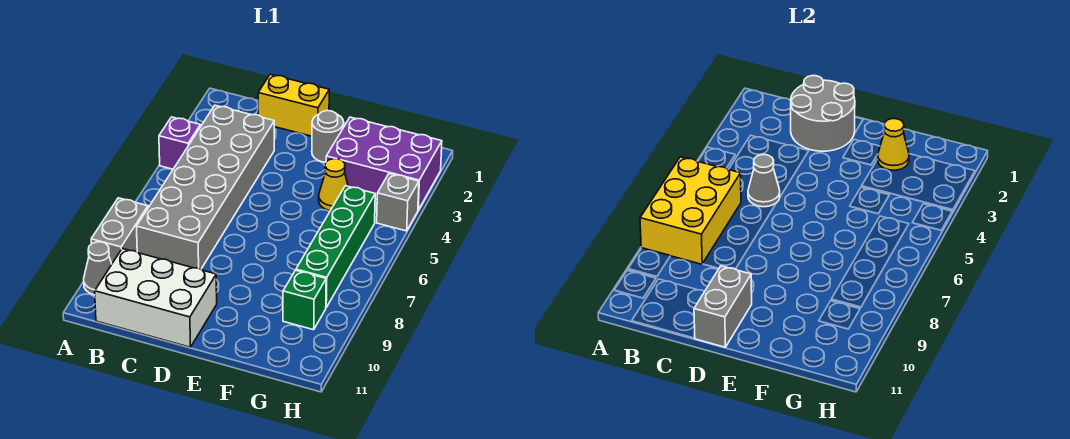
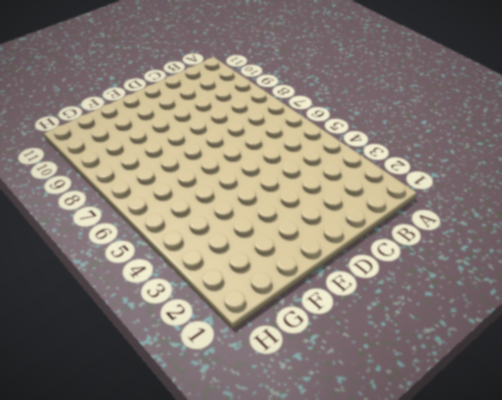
none -> purple 1x1 brick [159,117,201,169]
none -> grey 1x2 brick [91,198,148,263]
none -> grey 1x1 cone [84,242,112,295]

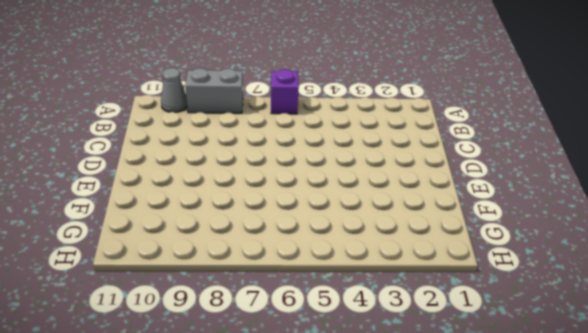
purple 1x1 brick [271,69,299,114] -> purple 1x1 brick moved to [159,117,201,169]
none -> grey 2x6 brick [136,105,274,269]
none -> white 2x3 brick [95,249,217,347]
none -> yellow 1x2 brick [258,74,329,136]

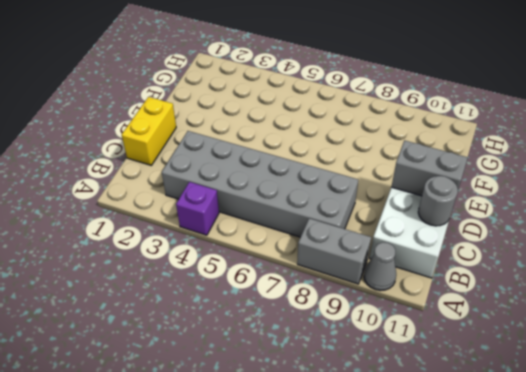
grey 1x1 round brick [418,176,458,226] -> grey 1x1 round brick moved to [312,111,344,162]
none -> purple 2x3 brick [326,117,442,210]
none -> yellow 1x1 cone [319,159,348,211]
none -> green 1x4 brick [296,186,375,307]

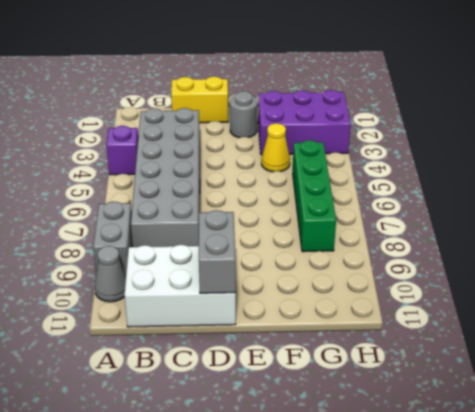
none -> green 1x1 brick [283,270,326,330]
none -> grey 1x1 brick [377,174,419,231]
none -> yellow 2x3 brick [640,157,741,264]

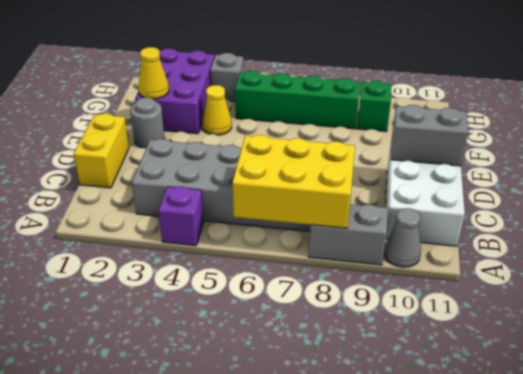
none -> grey 2x2 round brick [791,76,855,151]
none -> grey 1x1 cone [748,155,780,207]

